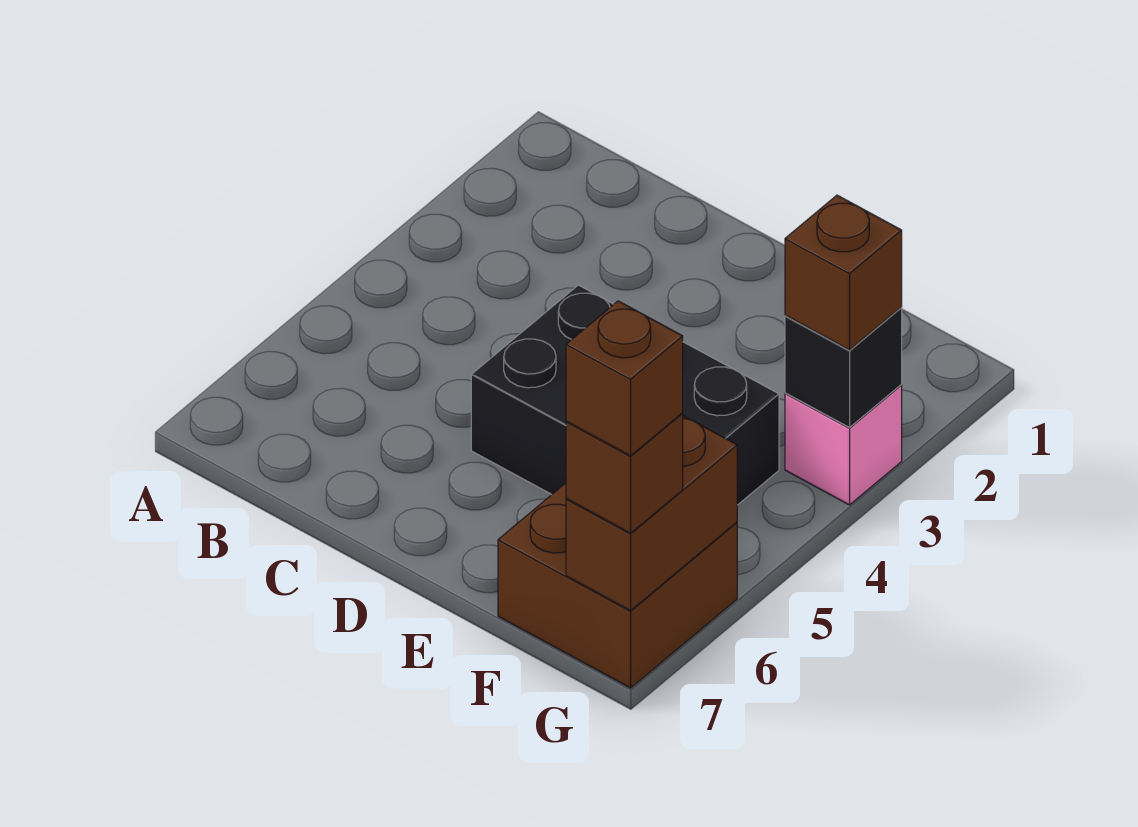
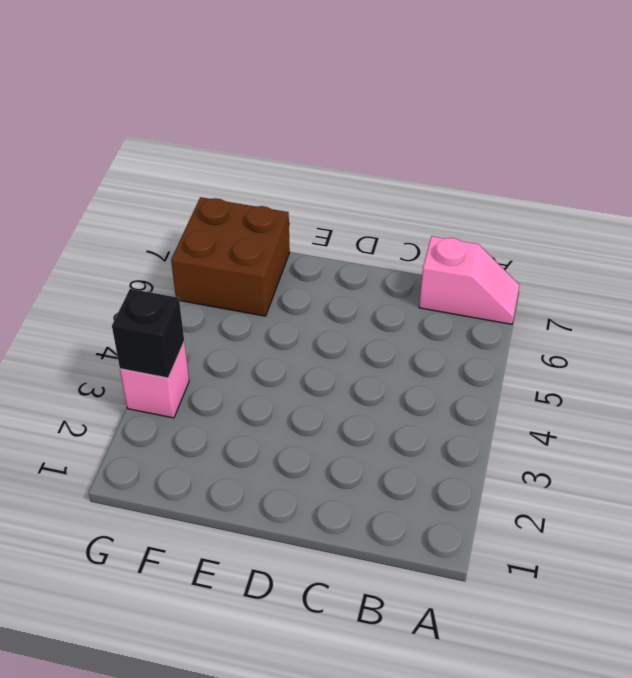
pink 1x2 slope [419,236,520,324] -> none
none -> black 2x3 brick [471,285,779,505]
none -> brown 1x2 brick [566,416,737,611]

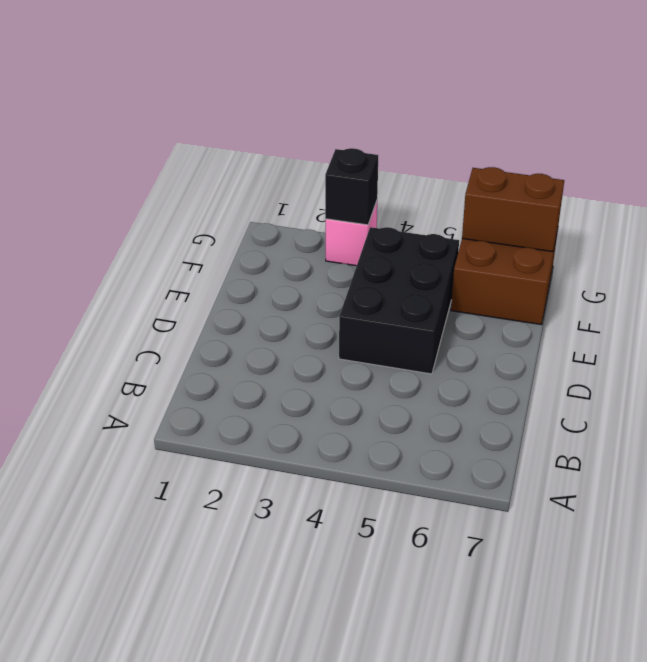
none -> brown 1x1 brick [785,195,902,350]
none -> brown 1x1 brick [566,414,683,533]

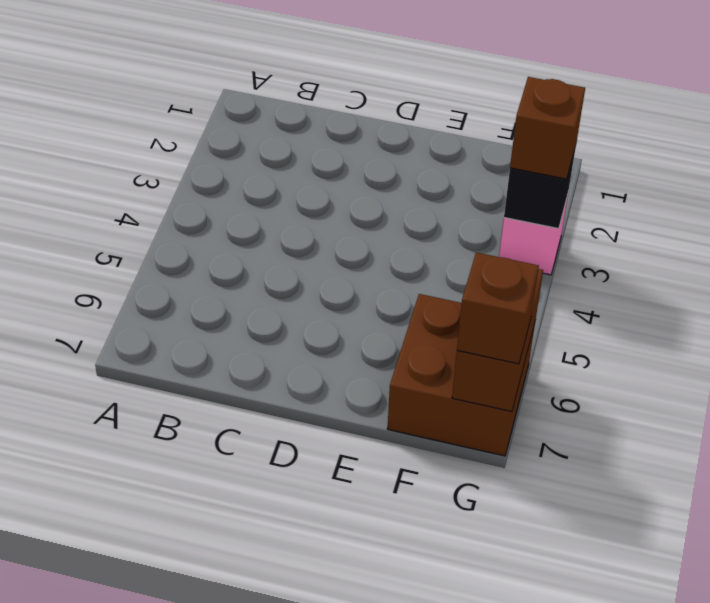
none -> black 2x3 brick [471,285,779,505]
none -> brown 1x1 brick [566,301,683,456]

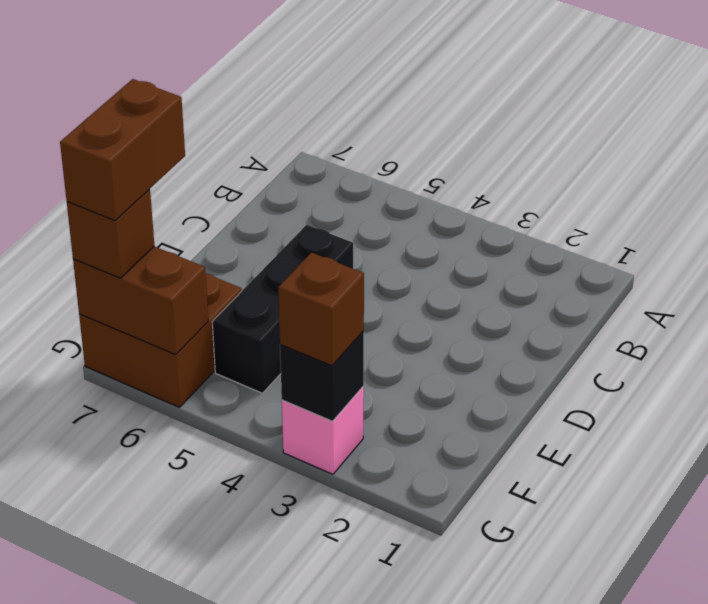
black 1x3 brick [212,225,353,393] -> black 2x3 brick [471,285,779,505]
brown 1x2 brick [60,79,185,221] -> brown 1x1 brick [566,301,683,456]

